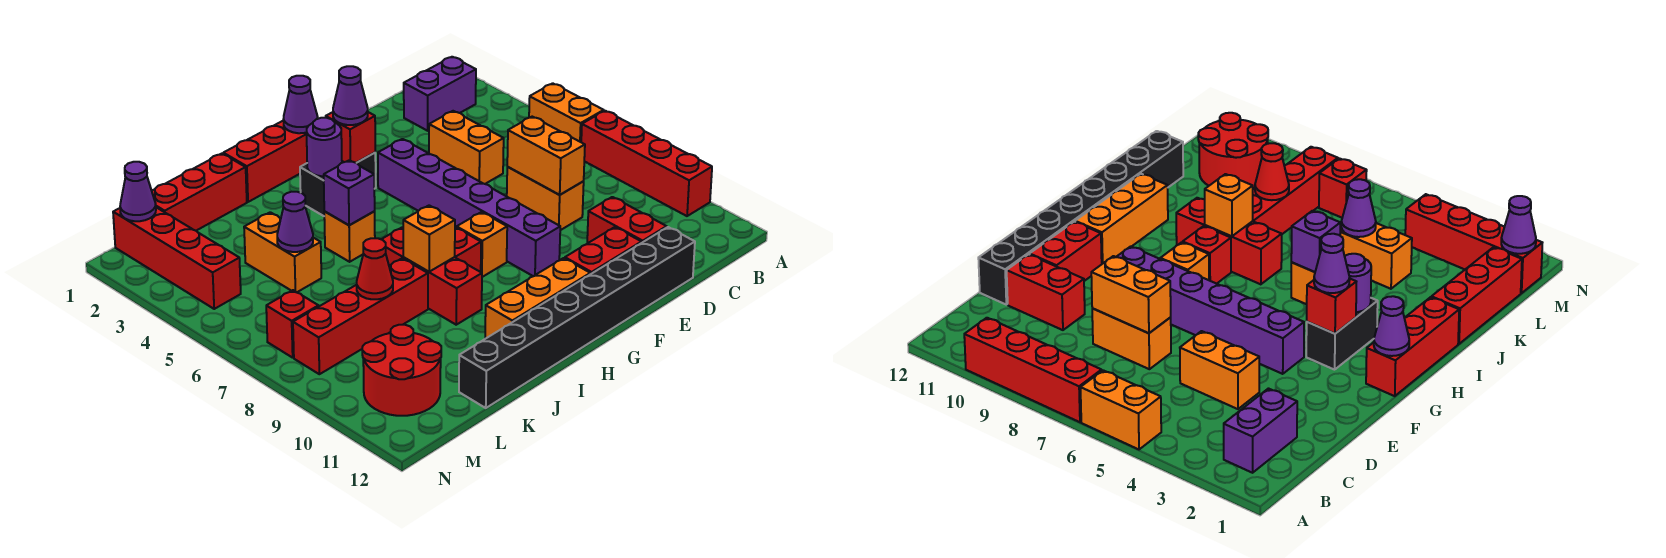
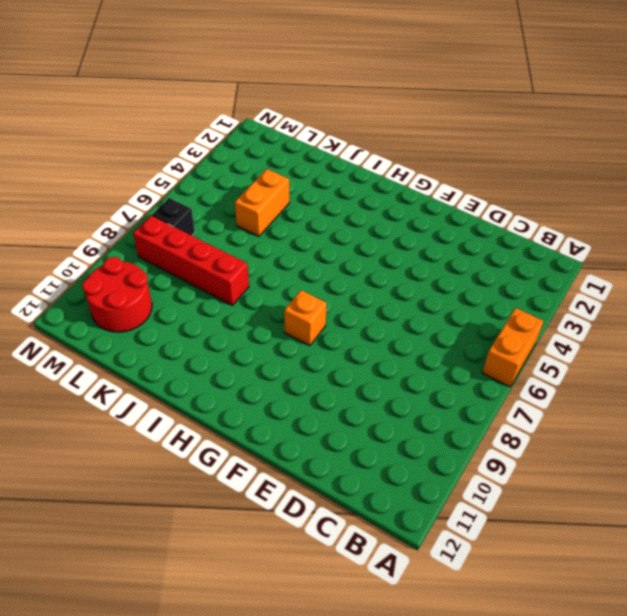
black 1x1 brick [152,198,195,236] -> red 1x1 brick [266,290,319,358]
none -> red 1x4 brick [581,111,712,216]
none -> purple 1x2 brick [404,57,476,131]
none -> orange 1x2 brick [429,111,504,184]
none -> orange 1x2 brick [507,167,584,230]

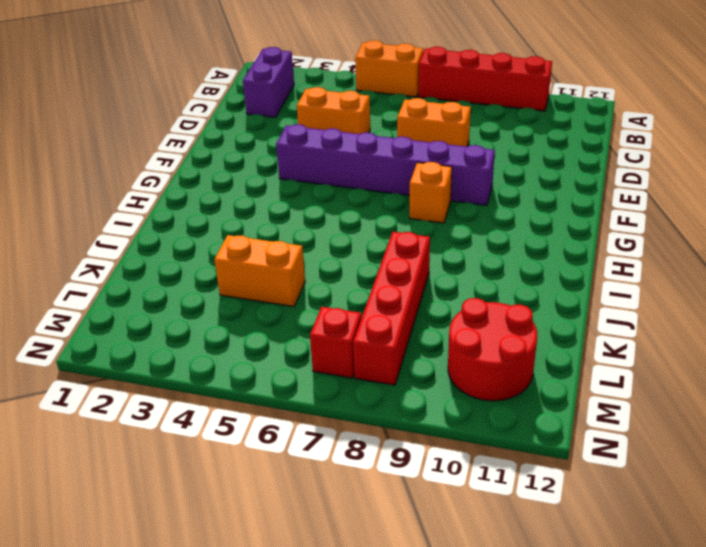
none -> red 1x2 brick [587,197,667,243]
none -> black 1x8 brick [459,227,695,408]
none -> red 1x2 brick [565,227,641,274]
none -> red 1x3 brick [223,120,307,202]

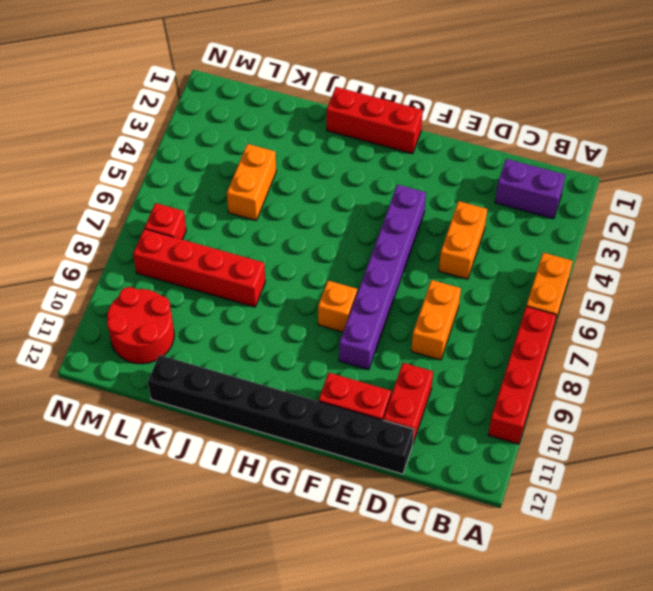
none -> black 1x2 brick [300,153,376,216]
none -> orange 1x3 brick [485,258,590,339]
none -> red 1x1 brick [455,227,481,272]
none -> orange 1x1 brick [324,212,375,262]

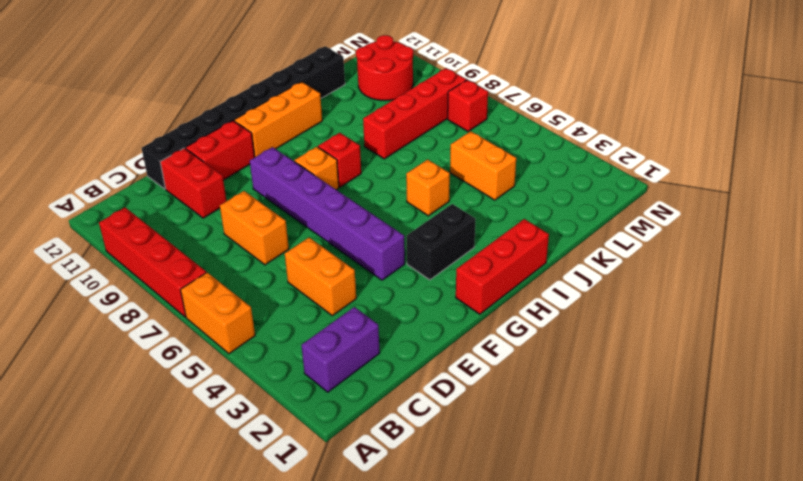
none -> red 1x3 brick [381,227,482,325]
none -> red 1x3 brick [152,154,247,231]
none -> red 1x4 brick [113,207,241,309]
none -> orange 1x2 brick [507,117,585,195]

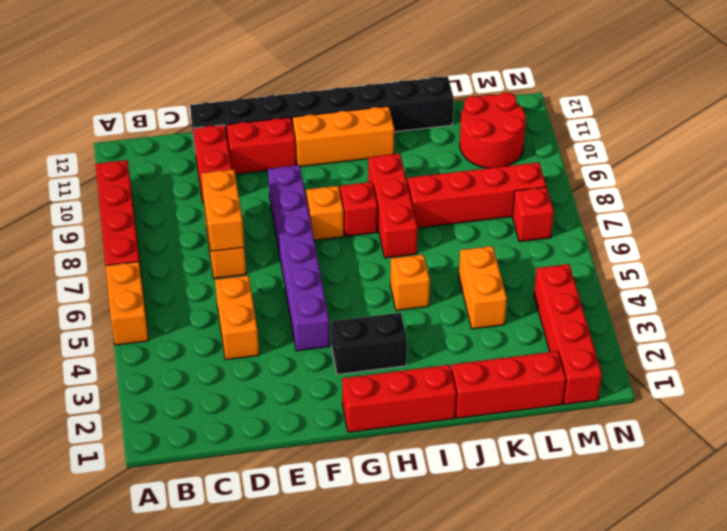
none -> purple 1x2 brick [404,57,476,131]
none -> purple 1x1 cone [283,76,318,133]
none -> red 1x1 brick [326,112,375,163]
none -> purple 1x1 round brick [307,118,342,176]

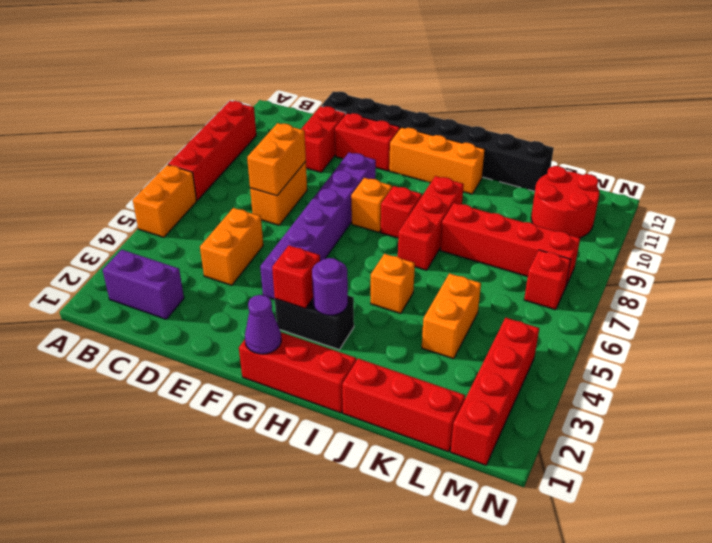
none -> purple 1x1 brick [324,160,375,225]
none -> orange 1x1 brick [403,205,455,272]
none -> purple 1x1 cone [277,192,313,252]
none -> red 1x1 cone [357,238,393,299]

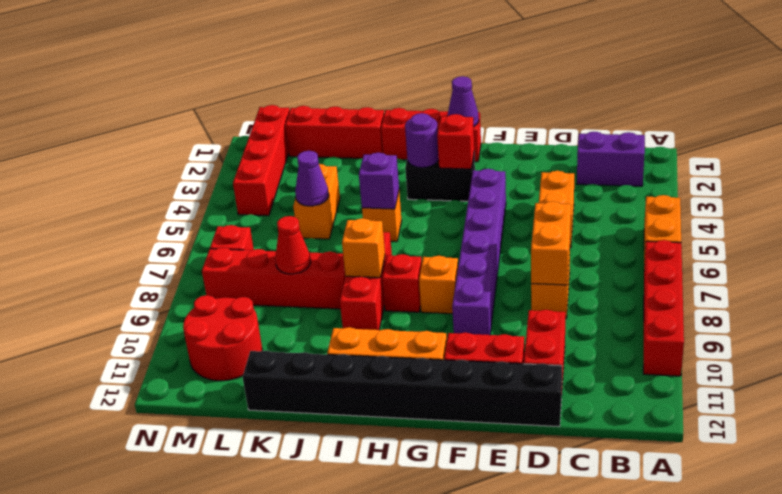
none -> purple 1x1 cone [120,162,156,221]
none -> purple 1x1 cone [333,66,368,125]

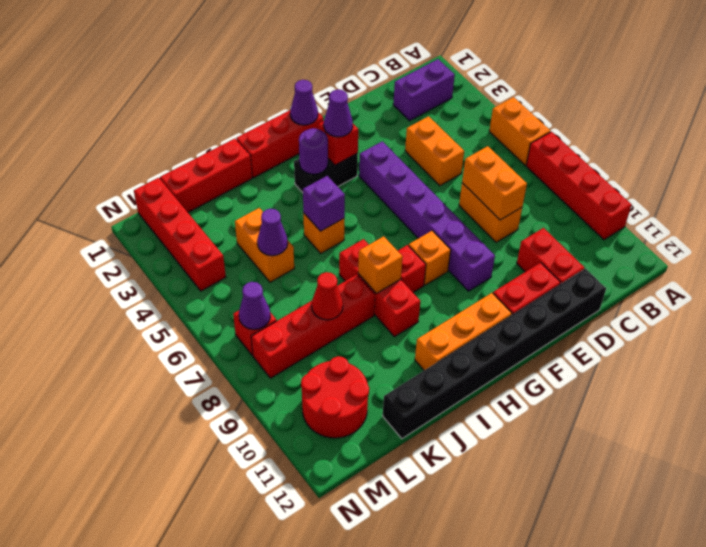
purple 1x1 cone [239,282,270,329] -> purple 1x1 cone moved to [120,162,156,221]

